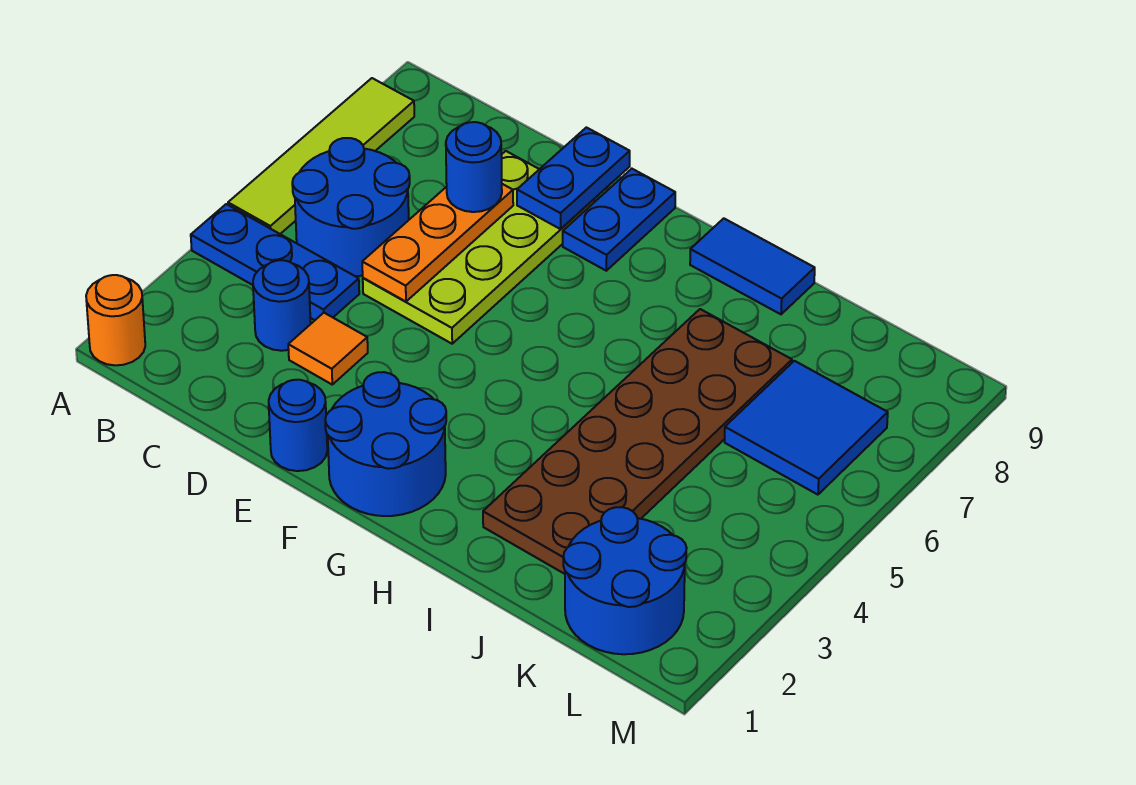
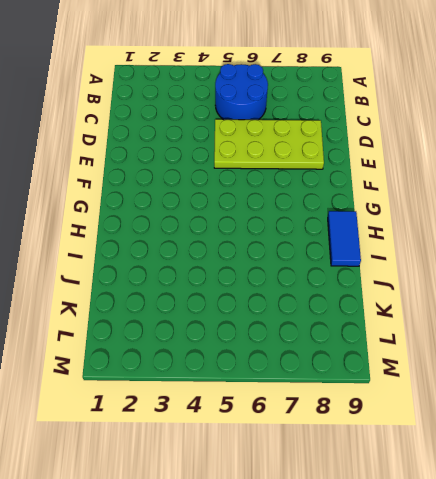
none -> orange 1x1 round brick [86,275,145,365]
none -> blue 1x3 plate [191,204,359,320]
none -> lime 1x4 tile [228,78,414,234]

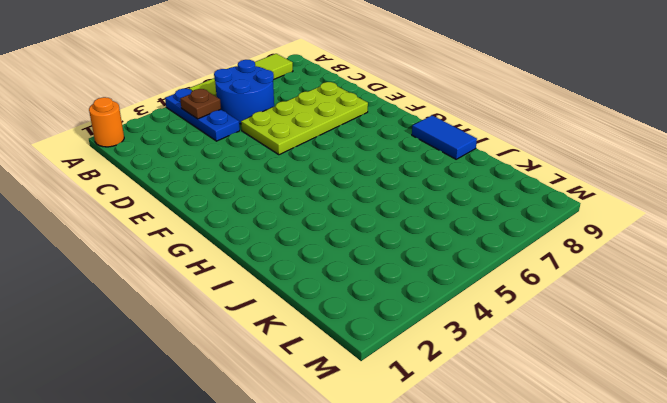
brown 1x1 plate [180,89,221,119] -> none
none -> blue 1x1 round brick [253,260,311,351]
none -> orange 1x1 tile [288,313,368,384]
none -> blue 1x1 round brick [269,380,327,471]

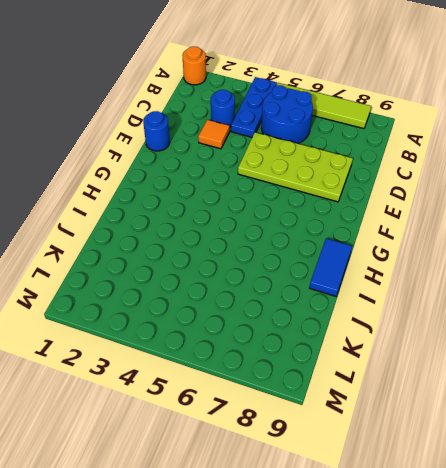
none -> blue 2x2 round brick [325,372,446,516]
none -> blue 1x2 plate [563,169,675,271]
none -> brown 2x6 plate [483,309,792,574]

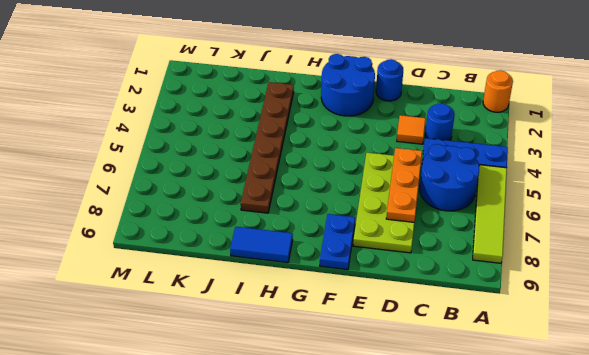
brown 1x6 plate [241,82,294,213] -> brown 2x6 plate [483,309,792,574]
none -> blue 2x2 round brick [563,507,687,654]
none -> blue 2x2 tile [725,361,888,495]
none -> blue 1x2 plate [517,127,630,229]

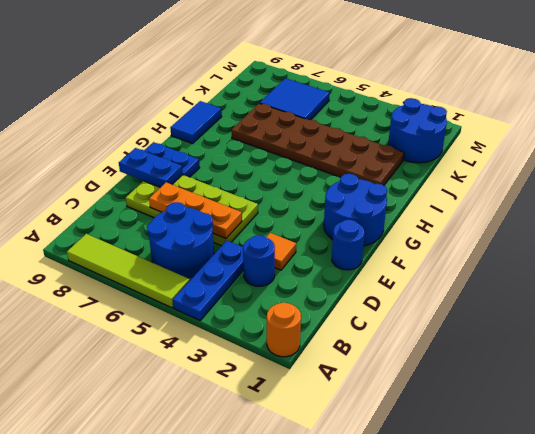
none -> blue 1x1 round brick [446,122,502,212]

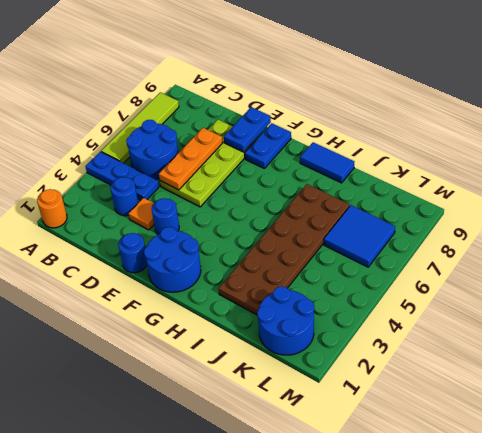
blue 1x1 round brick [151,198,179,234] -> blue 1x1 round brick moved to [446,122,502,212]

